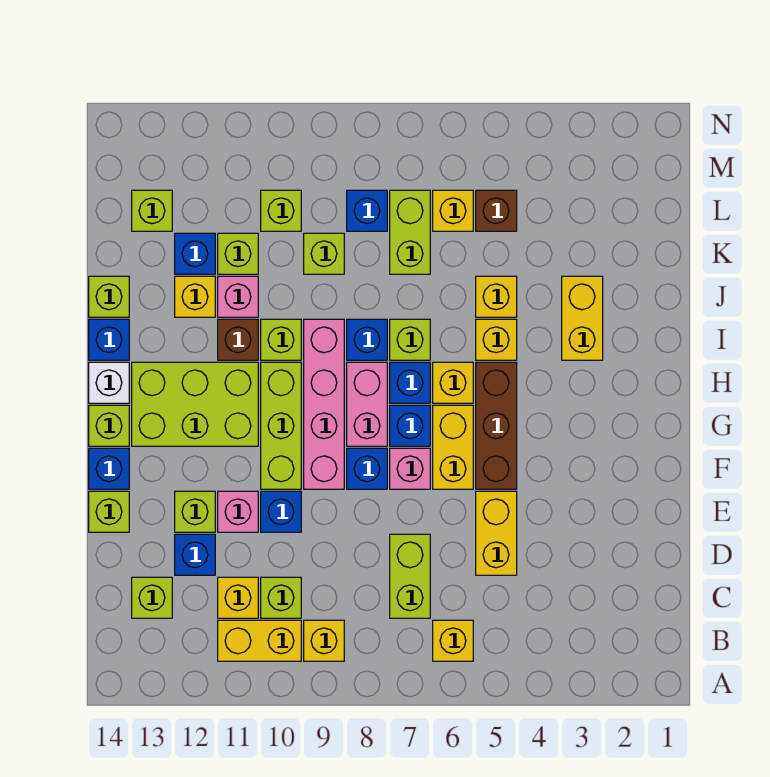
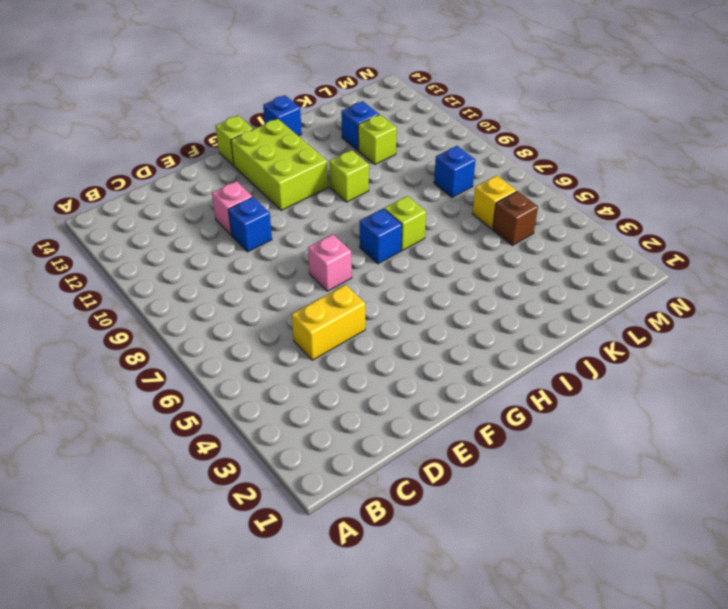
none -> yellow 1x1 brick [433,620,473,661]
none -> yellow 1x1 brick [304,620,344,661]
none -> yellow 1x2 brick [218,620,301,661]
none -> lime 1x2 brick [390,534,430,618]

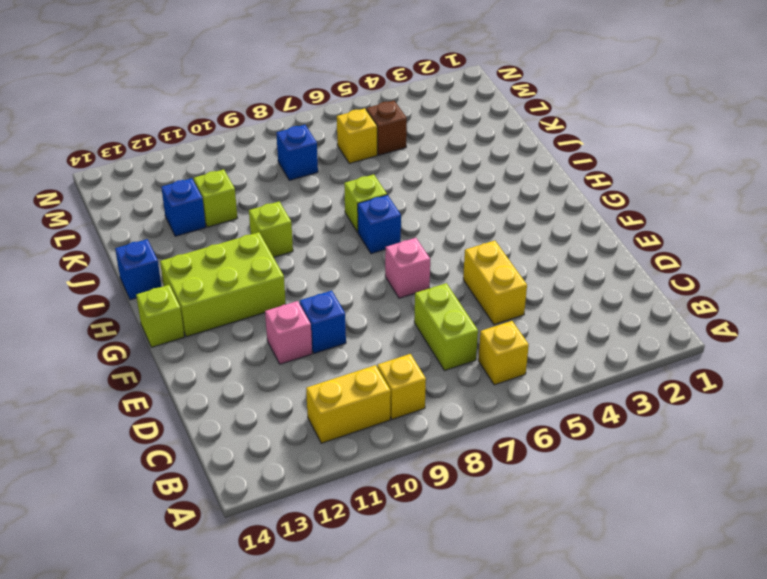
none -> lime 1x1 brick [261,577,301,618]
none -> yellow 1x1 brick [218,577,258,618]
none -> lime 1x1 brick [132,577,172,618]
none -> blue 1x1 brick [175,534,215,575]

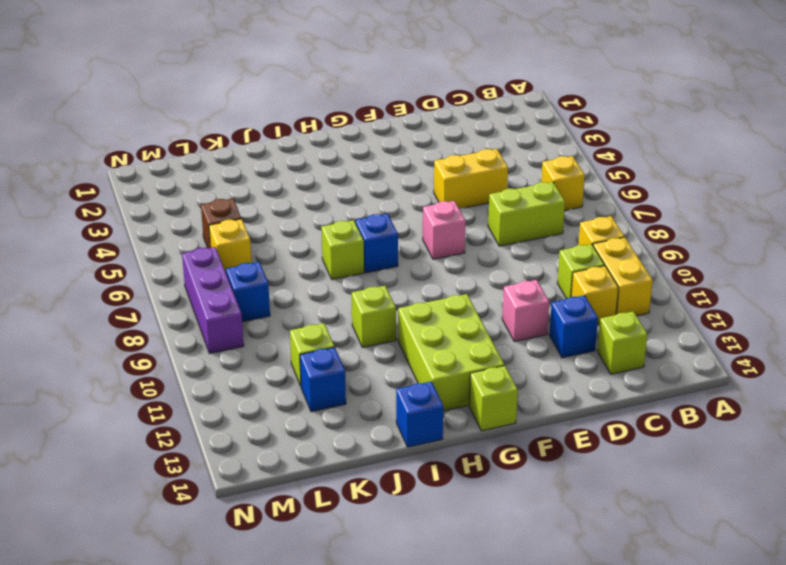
purple 1x3 brick [182,247,244,353] -> none
none -> blue 1x1 brick [261,491,301,532]
none -> lime 1x1 brick [175,491,215,532]
none -> lime 1x1 brick [89,491,129,532]
none -> brown 1x3 brick [476,362,517,489]

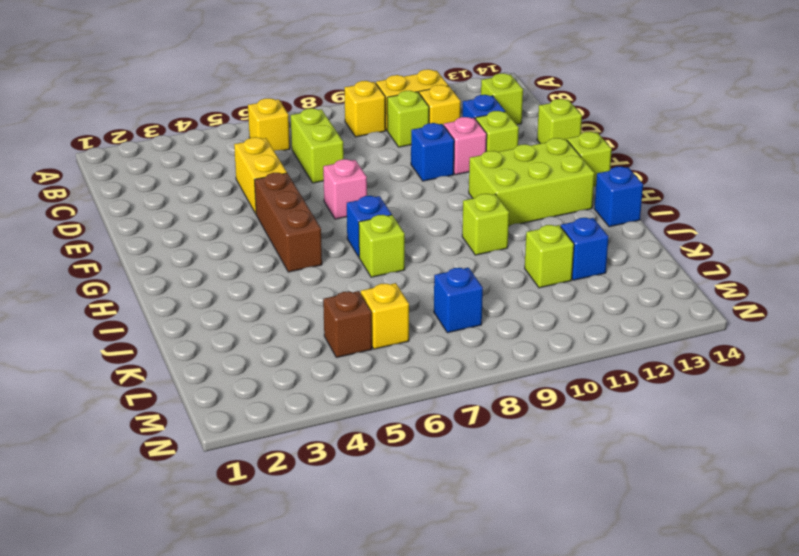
none -> yellow 1x2 brick [433,405,473,489]
none -> blue 1x1 brick [347,448,387,489]
none -> pink 1x4 brick [304,319,344,489]
none -> lime 1x3 brick [261,362,301,489]

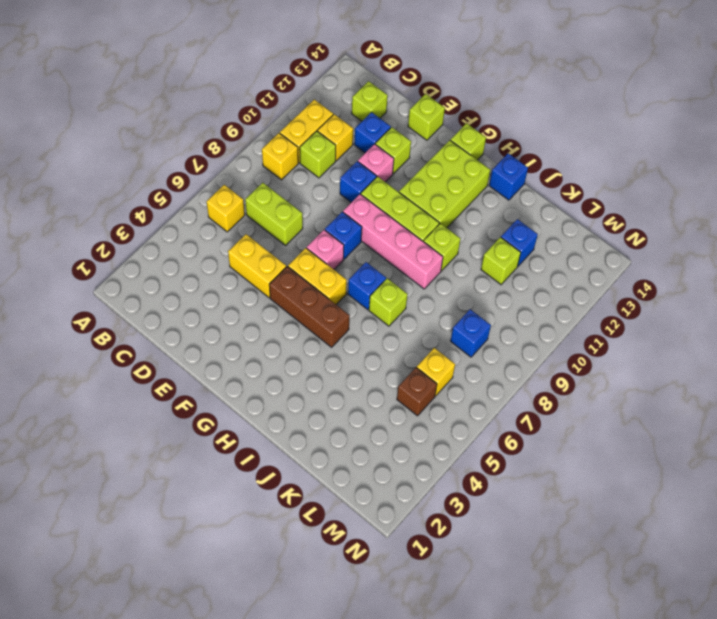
none -> blue 1x1 brick [89,448,129,489]
none -> blue 1x1 brick [390,405,430,446]
none -> pink 1x2 brick [347,362,387,446]
none -> yellow 1x1 brick [433,362,473,403]

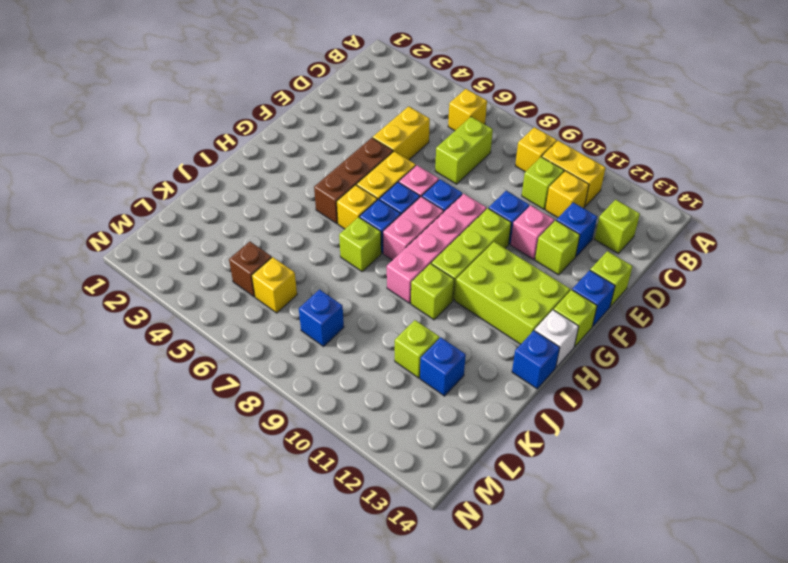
none -> yellow 1x2 brick [562,276,603,360]
none -> yellow 1x1 brick [476,319,517,360]
none -> blue 1x1 brick [347,319,387,360]
none -> brown 1x1 brick [218,319,258,360]

